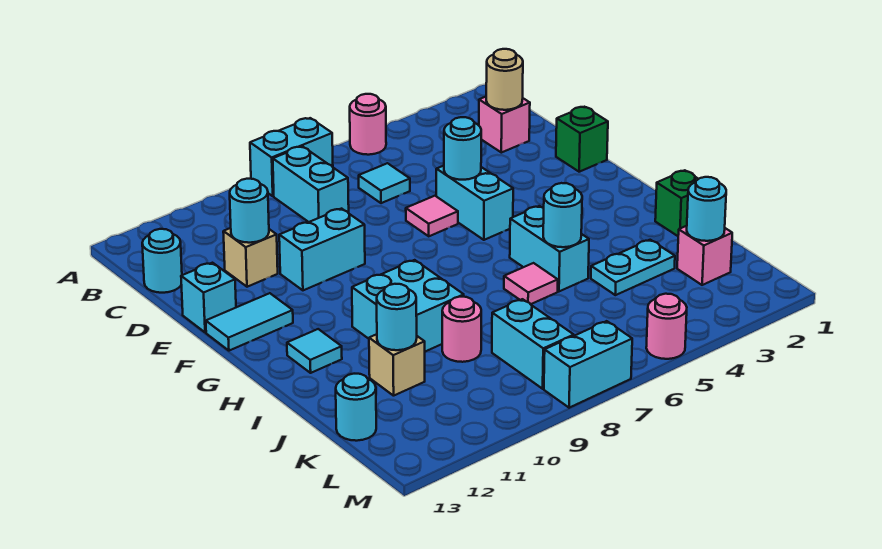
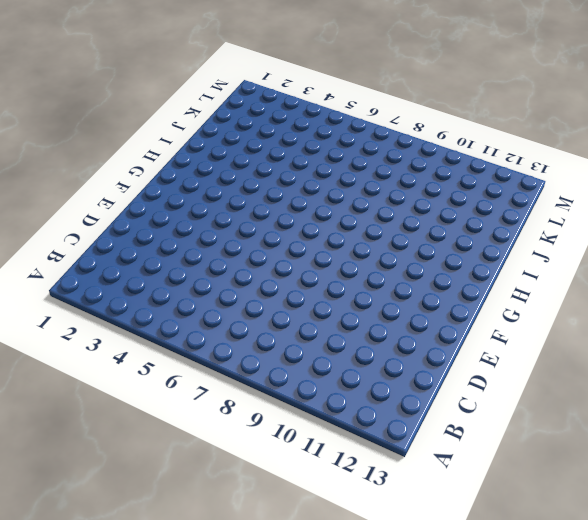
none -> pink 1x1 round brick [350,94,386,155]
none -> cyan 1x2 brick [250,118,333,196]
none -> cyan 1x2 brick [273,146,349,222]
none -> pink 1x1 brick [479,97,530,153]

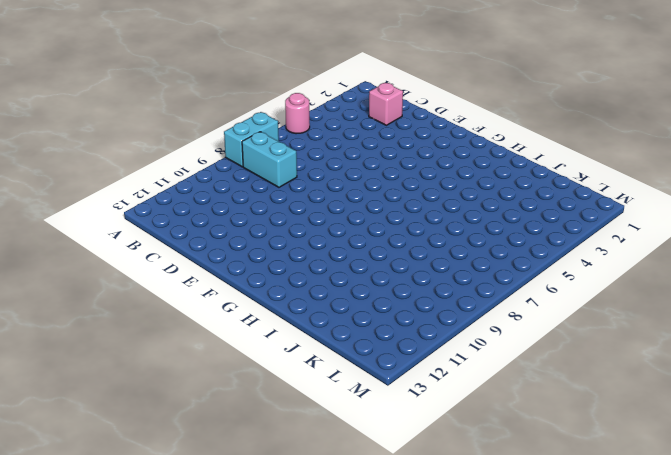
none -> cyan 1x1 tile [359,163,410,203]
none -> cyan 1x1 round brick [142,229,182,293]
none -> tan 1x1 brick [223,228,278,287]
none -> green 1x1 brick [556,107,608,172]

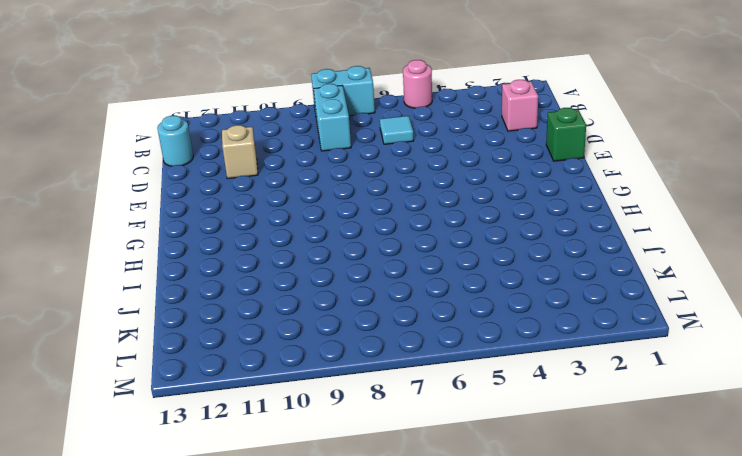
none -> cyan 1x2 brick [436,166,513,240]
none -> pink 1x1 tile [406,196,458,236]
none -> cyan 1x2 brick [279,209,365,290]
none -> cyan 1x1 brick [181,263,236,333]

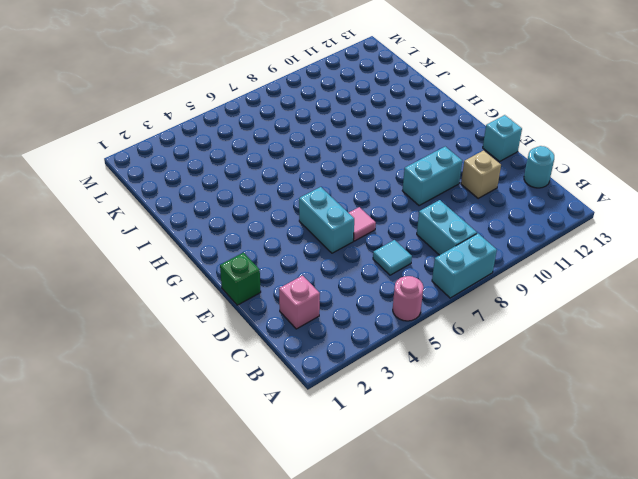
none -> cyan 1x2 tile [206,293,293,351]
none -> cyan 1x2 brick [510,206,589,291]
none -> cyan 2x2 brick [352,260,464,351]
none -> cyan 1x1 tile [287,329,342,373]

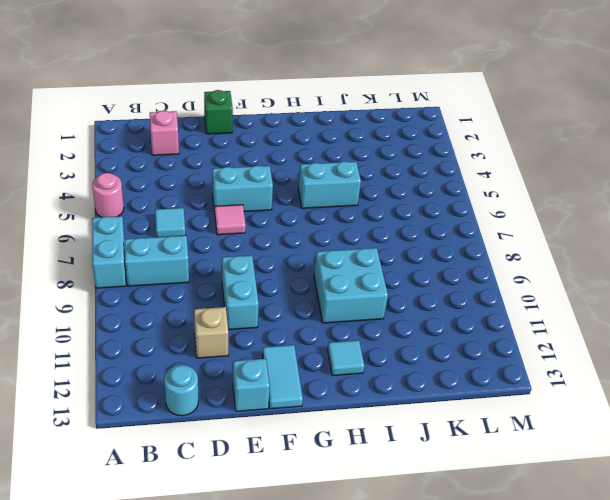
none -> green 1x1 brick [655,170,698,236]
none -> pink 1x1 tile [504,263,558,304]
none -> cyan 1x2 plate [591,240,675,295]
none -> pink 1x1 round brick [442,297,481,362]

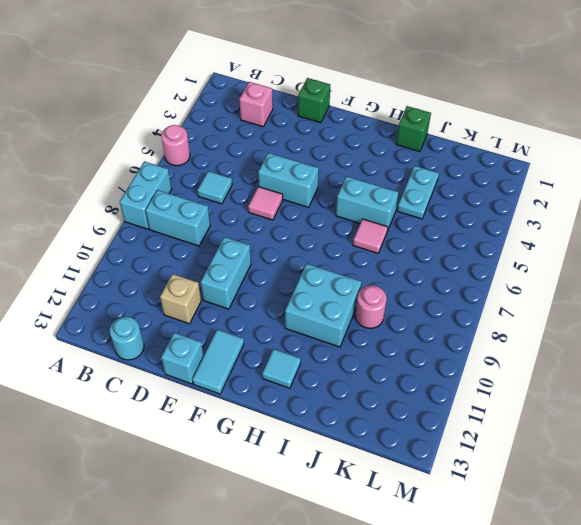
none -> tan 1x1 brick [369,334,425,396]
none -> pink 1x1 brick [677,226,732,285]
none -> cyan 1x2 brick [492,299,574,389]
none -> cyan 1x1 round brick [336,374,376,441]

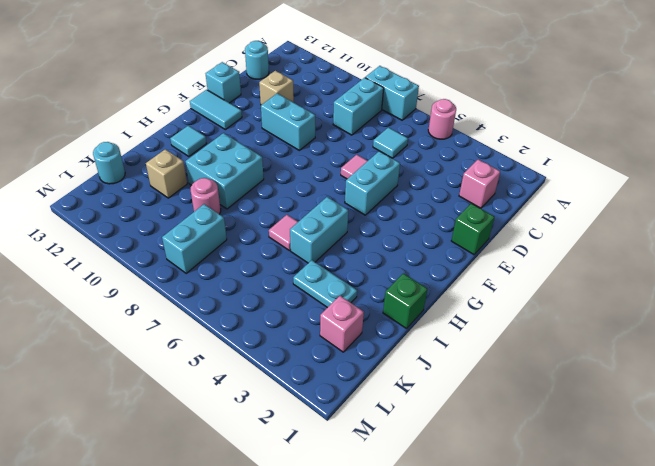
none -> pink 1x1 round brick [646,294,687,359]
none -> cyan 1x2 brick [544,321,632,408]
none -> tan 1x1 round brick [486,49,523,110]
none -> cyan 1x1 round brick [230,179,269,243]

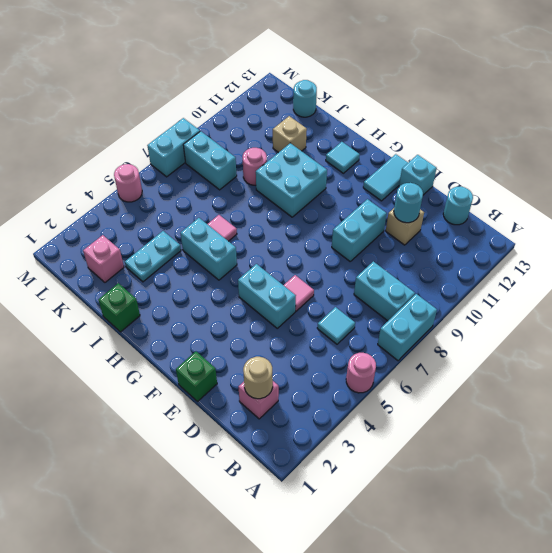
none -> cyan 1x1 round brick [444,117,481,180]
none -> cyan 1x1 round brick [543,183,582,247]
none -> cyan 1x1 round brick [377,284,417,350]
none -> cyan 1x1 round brick [687,177,726,241]

